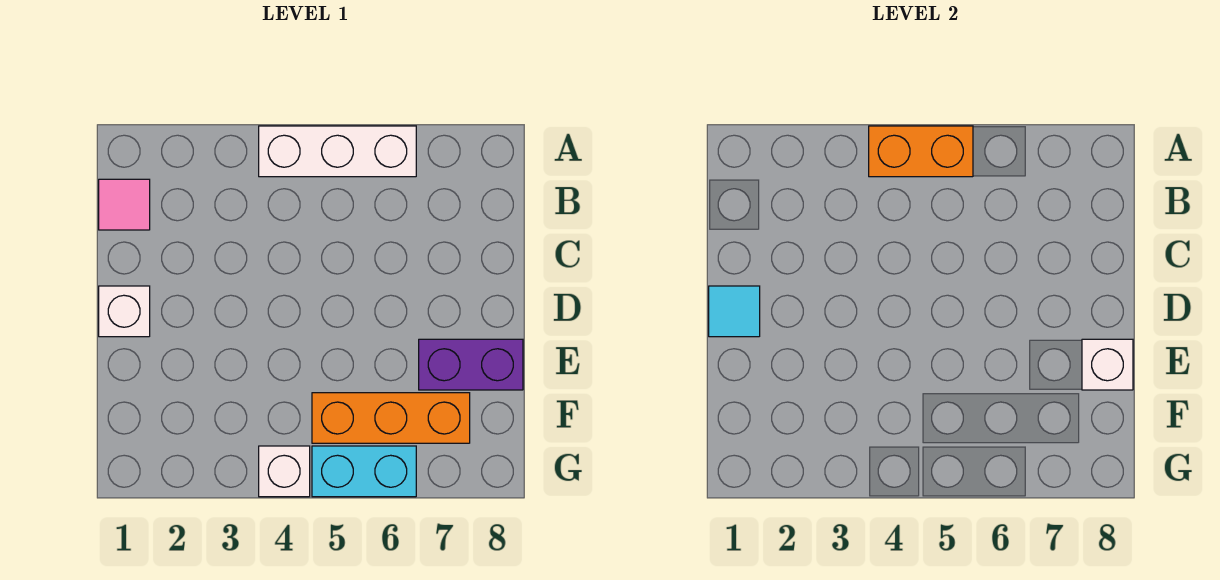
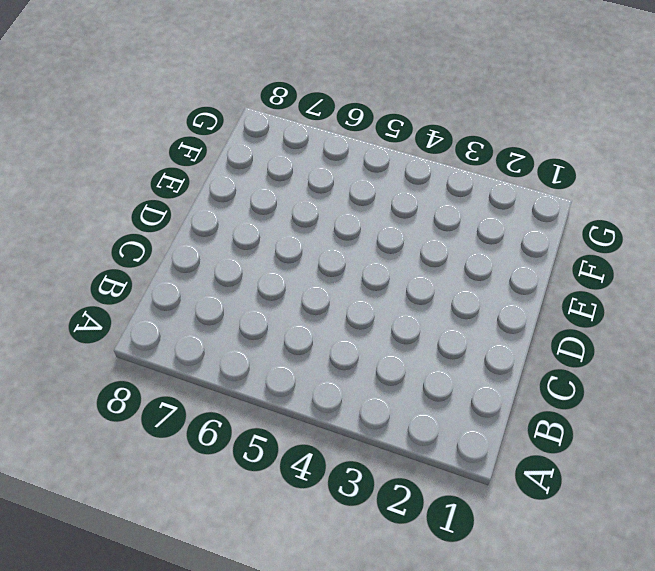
none -> white 1x3 brick [259,126,416,177]
none -> pink 1x1 tile [99,179,150,230]

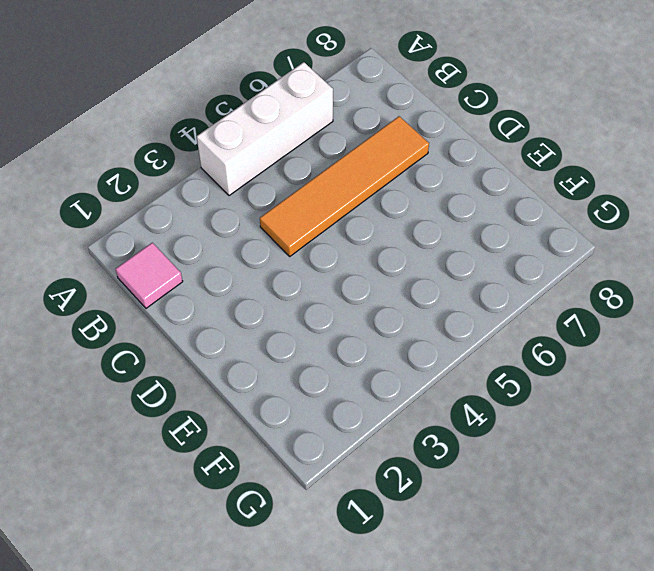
orange 1x4 tile [260,116,429,256] -> none
none -> white 1x1 brick [99,286,150,337]
none -> purple 1x2 brick [419,339,523,390]

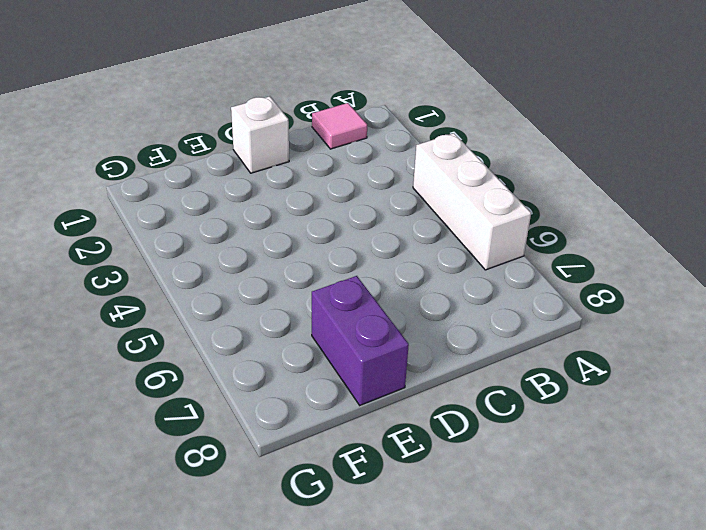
none -> orange 1x3 brick [312,393,470,443]
none -> white 1x1 brick [259,446,310,497]

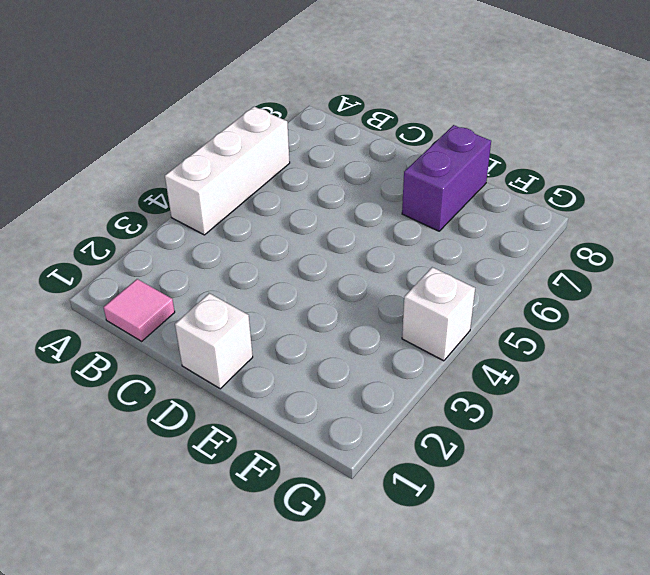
none -> orange 1x3 brick [312,393,470,443]
none -> cyan 1x2 brick [312,446,416,497]

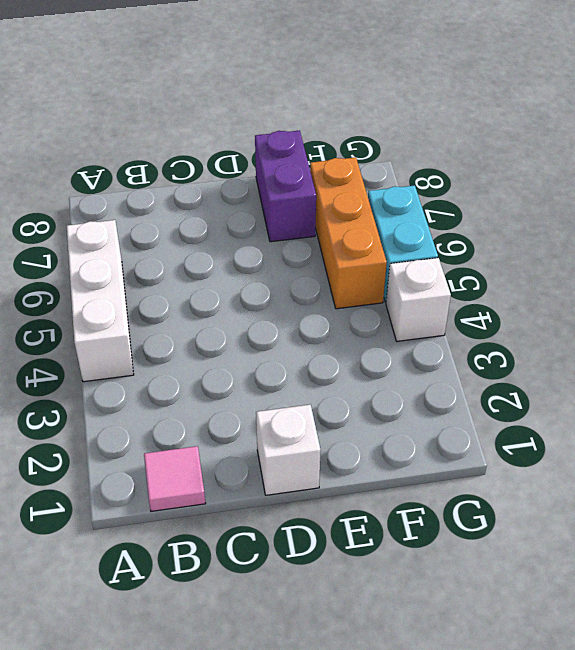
none -> orange 1x2 brick [869,126,973,177]
none -> cyan 1x1 tile [709,286,760,337]

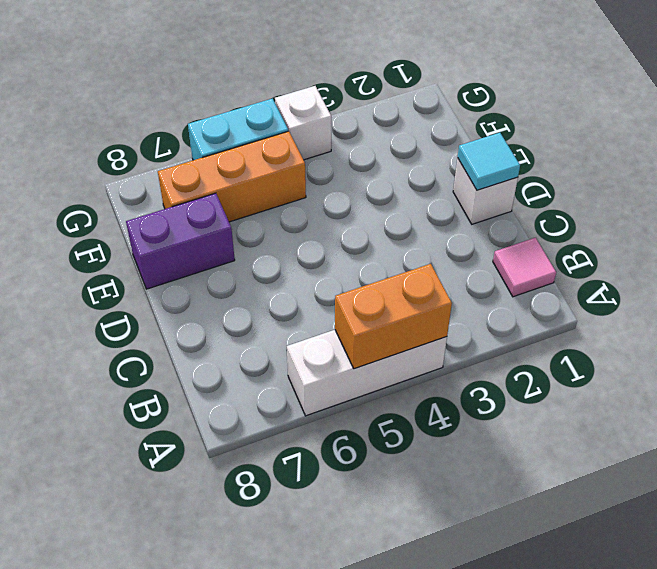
none -> white 1x1 brick [1082,339,1133,390]

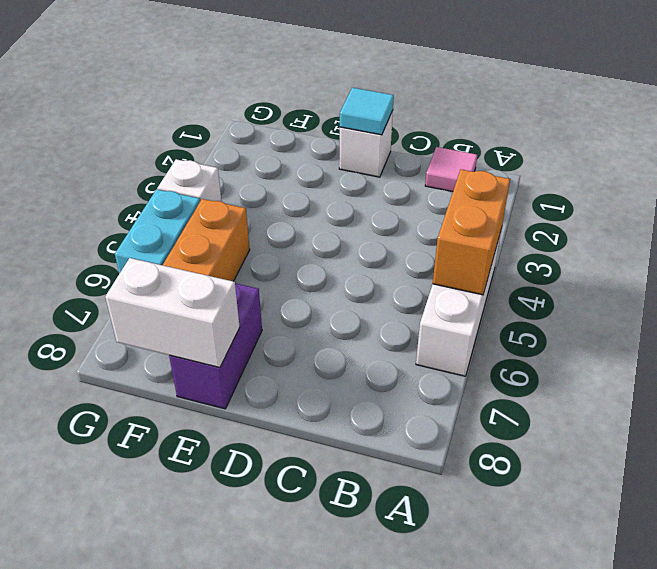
white 1x2 brick [105,258,240,368] -> white 1x1 brick [1082,339,1133,390]

